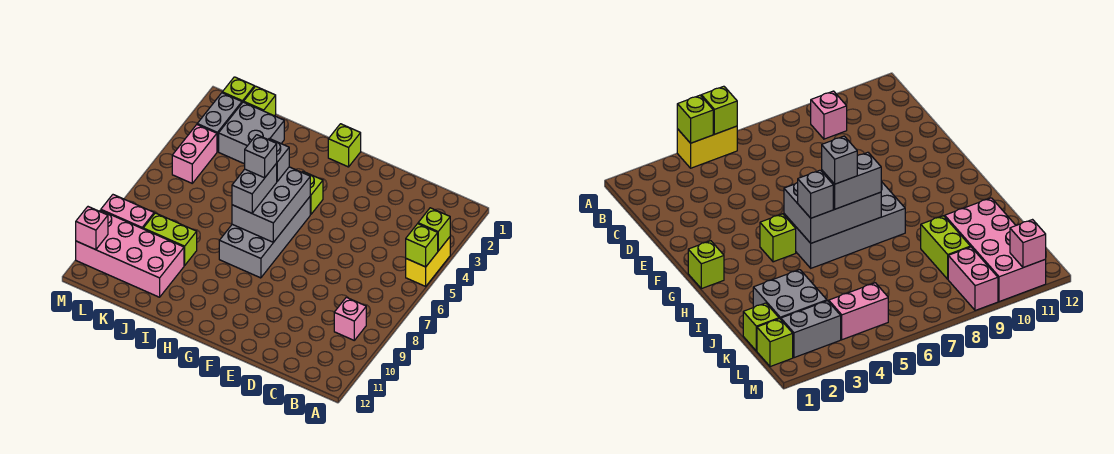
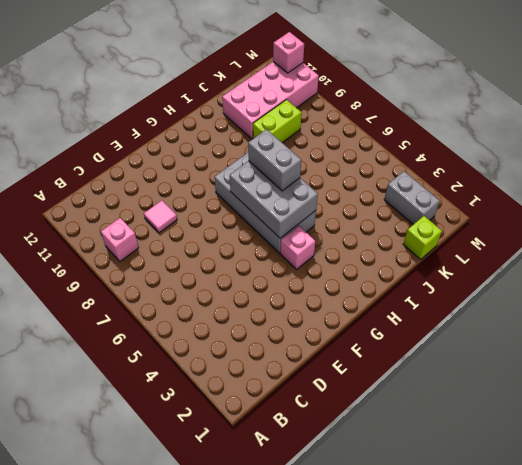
pink 1x1 tile [144,200,177,233] -> none
pink 1x1 brick [280,226,315,269] -> lime 1x1 brick [302,171,323,214]
none -> yellow 1x2 brick [406,237,450,286]
none -> lime 1x1 brick [328,124,361,167]
none -> grey 2x2 brick [219,102,284,164]

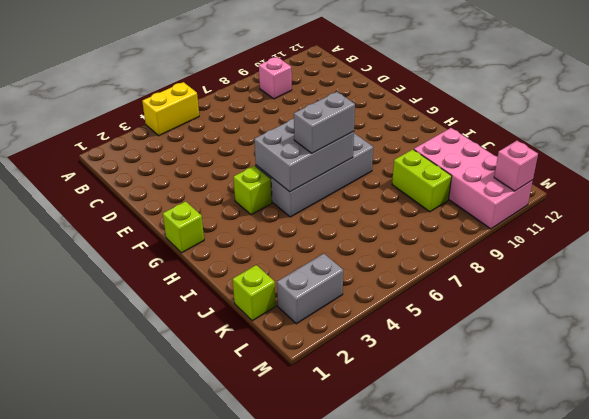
none -> grey 2x2 brick [219,102,284,164]
none -> lime 1x1 brick [222,77,255,103]
none -> pink 1x2 brick [172,125,217,183]

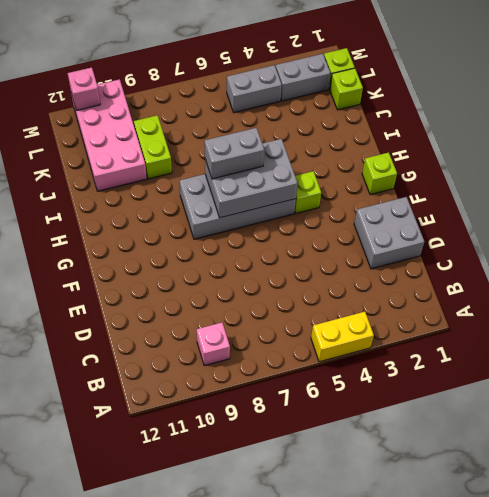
grey 2x2 brick [354,197,424,269] -> grey 2x2 brick moved to [219,102,284,164]
grey 1x2 brick [227,65,282,112] -> pink 1x2 brick [172,125,217,183]
none -> pink 1x2 brick [101,195,154,229]
none -> lime 1x1 brick [418,208,450,251]
none -> lime 1x1 brick [406,224,438,267]

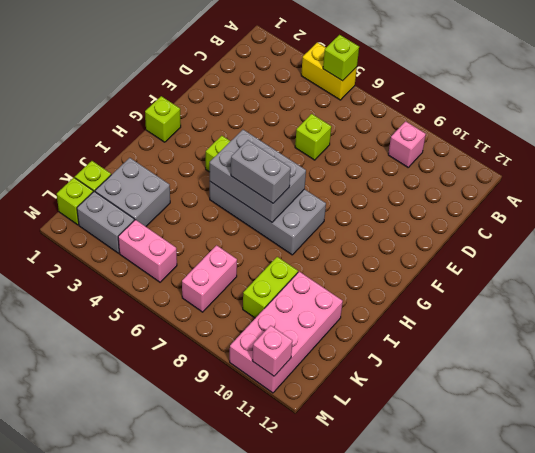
lime 1x1 brick [295,114,331,160] -> lime 1x1 brick moved to [418,208,450,251]
pink 1x2 brick [182,245,237,312] -> pink 1x2 brick moved to [101,195,154,229]
none -> grey 1x1 brick [268,139,289,181]
none -> grey 1x1 brick [245,135,277,178]

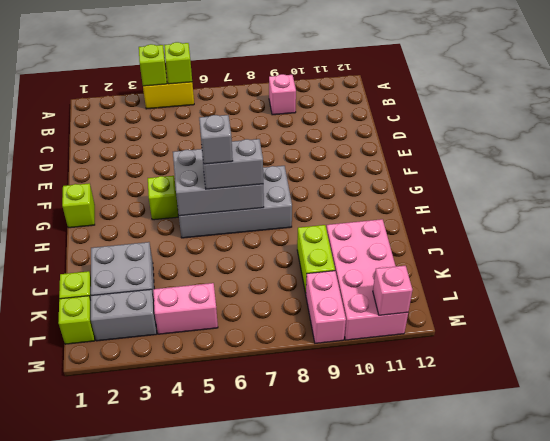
none -> grey 1x1 brick [268,139,289,181]

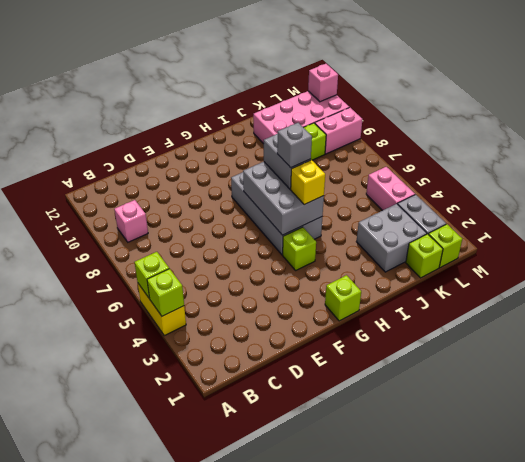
yellow 1x1 brick [291,160,325,205] -> grey 1x1 brick [268,139,289,181]

